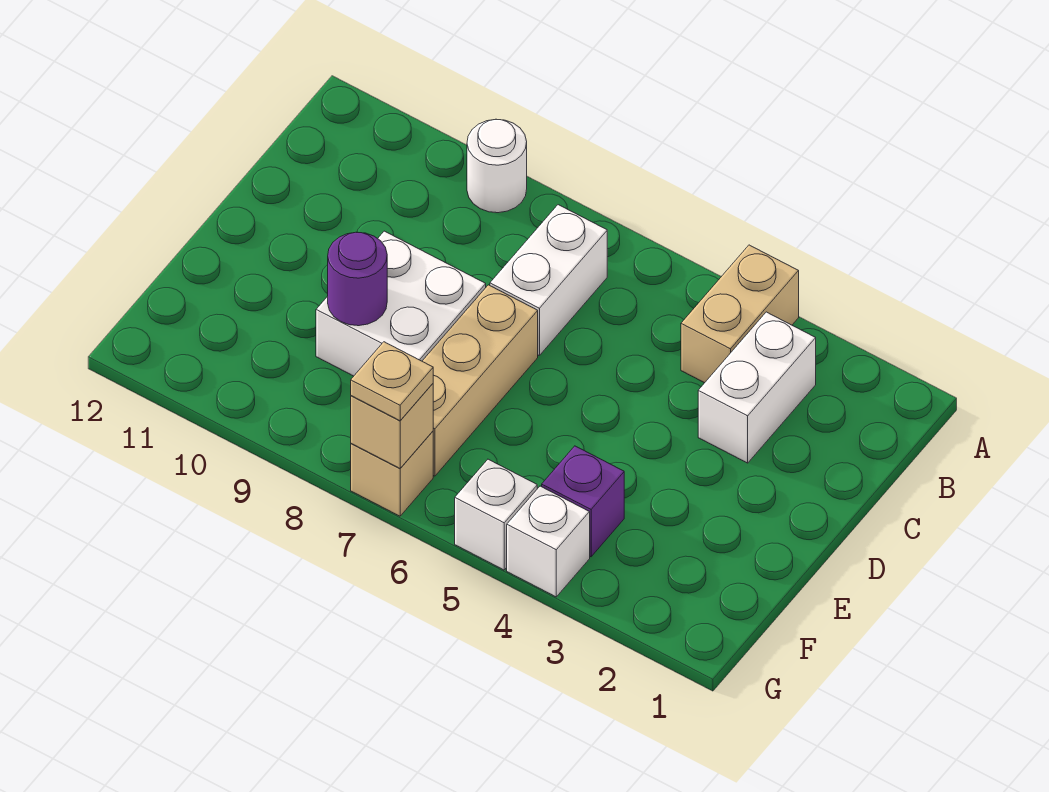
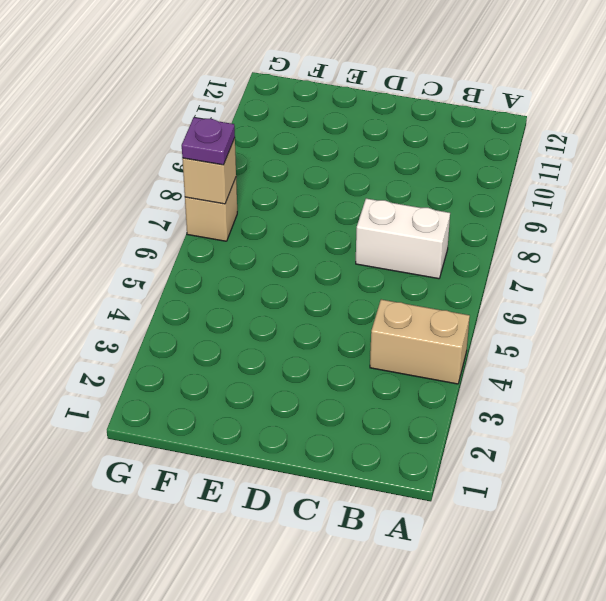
purple 1x1 plate [182,117,235,165] -> tan 1x1 plate [351,342,433,421]
none -> white 1x1 round brick [467,119,527,213]
none -> white 1x2 brick [698,312,816,463]
none -> tan 1x3 brick [422,285,538,476]

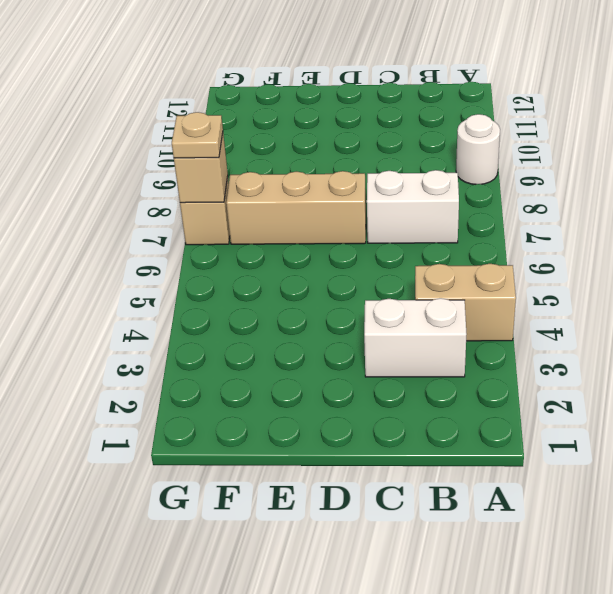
none -> white 2x2 brick [316,231,486,376]
none -> purple 1x1 brick [542,446,624,557]
none -> white 1x1 brick [507,486,590,597]

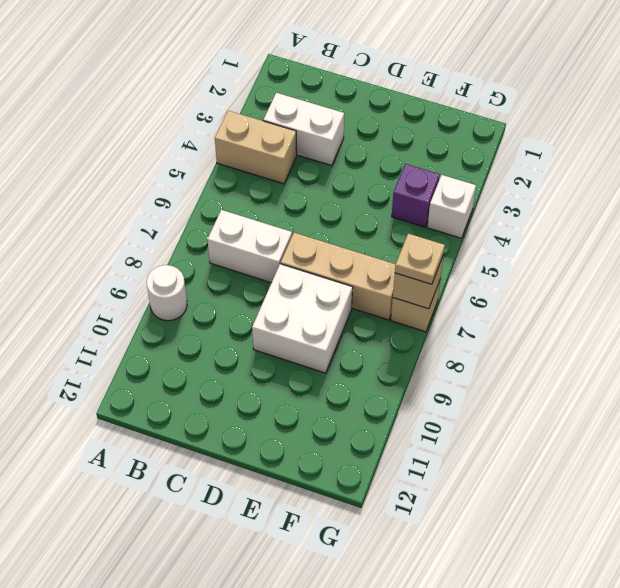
none -> white 1x1 brick [455,459,537,570]
none -> purple 1x1 round brick [328,232,387,326]

